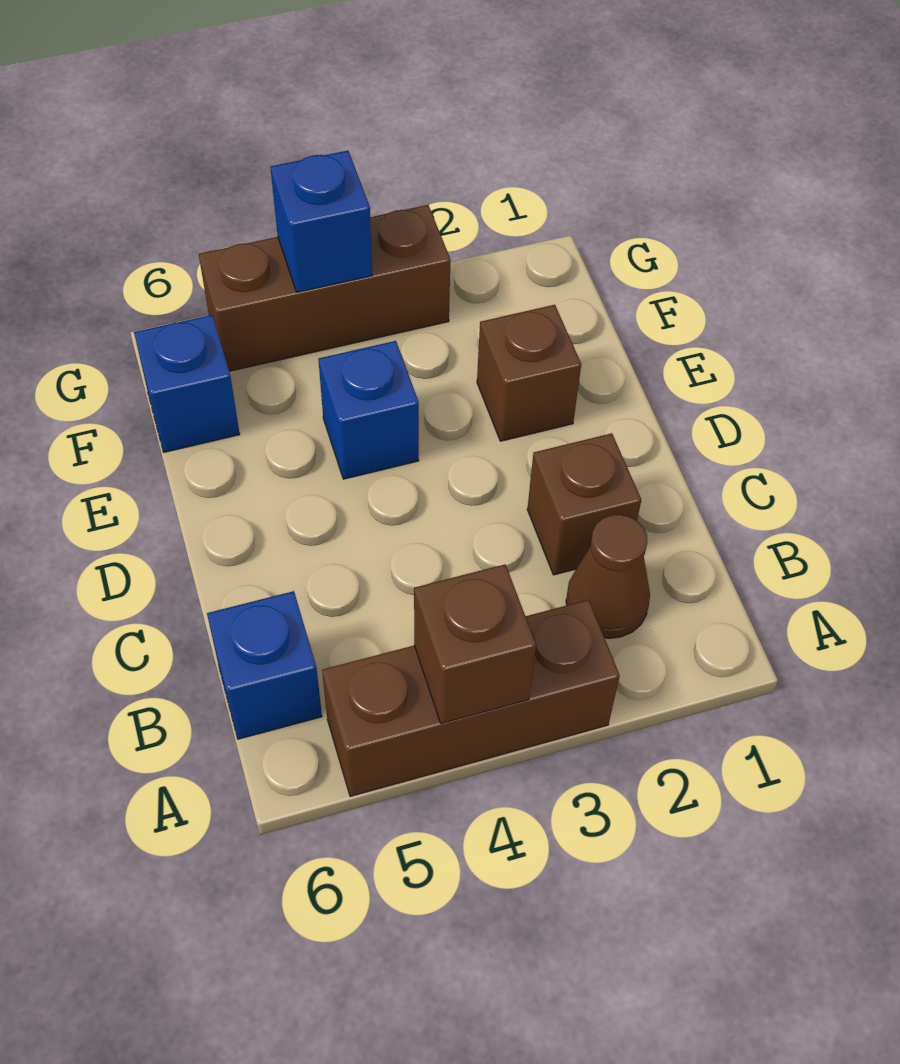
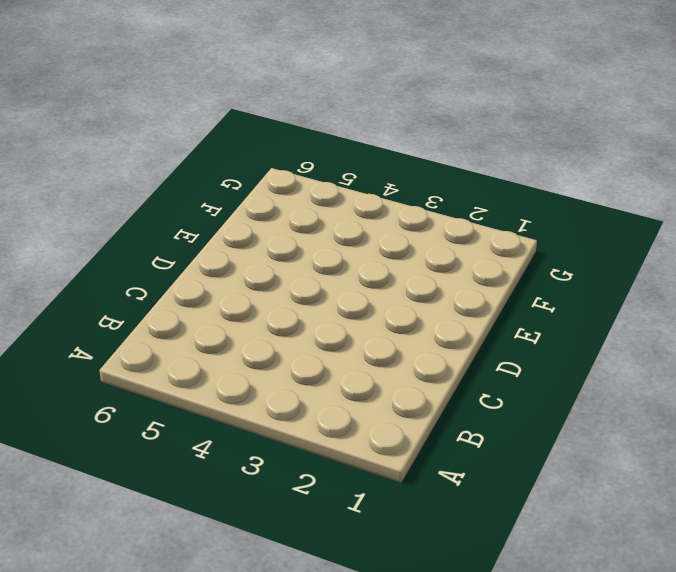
none -> brown 1x3 brick [322,600,620,797]
none -> brown 1x1 cone [566,515,650,638]

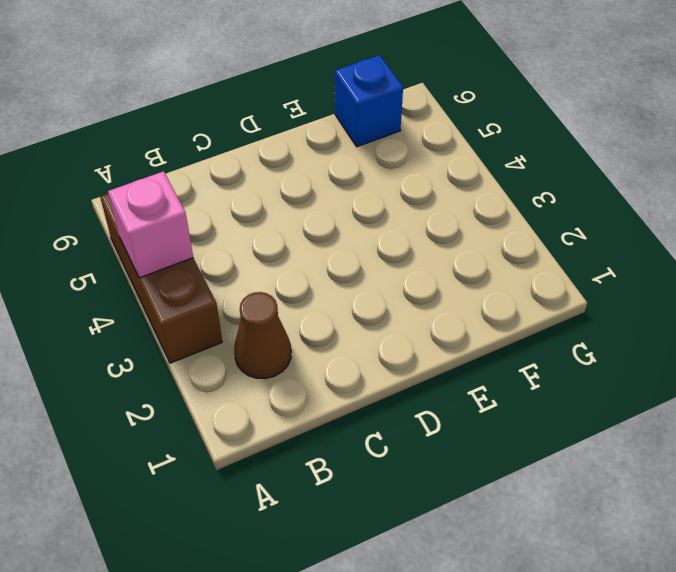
pink 1x1 brick [108,171,193,278] -> brown 1x1 brick [414,564,536,723]
none -> blue 1x1 brick [207,591,322,739]
none -> brown 1x1 brick [527,433,641,575]

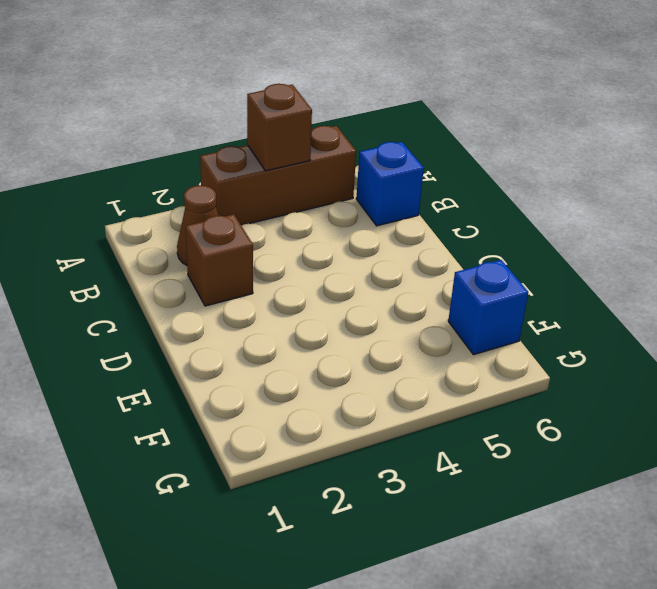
none -> brown 1x1 brick [477,305,581,441]
none -> blue 1x1 brick [318,341,419,479]

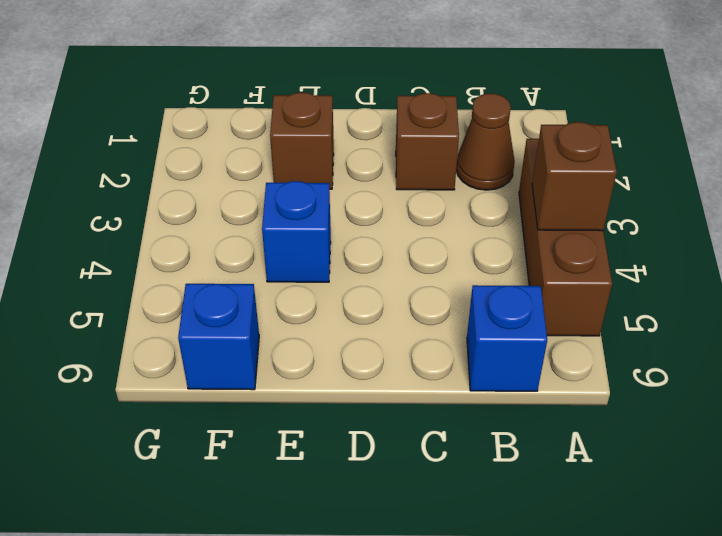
none -> brown 1x3 brick [199,205,451,371]
none -> blue 1x1 brick [270,151,372,292]

